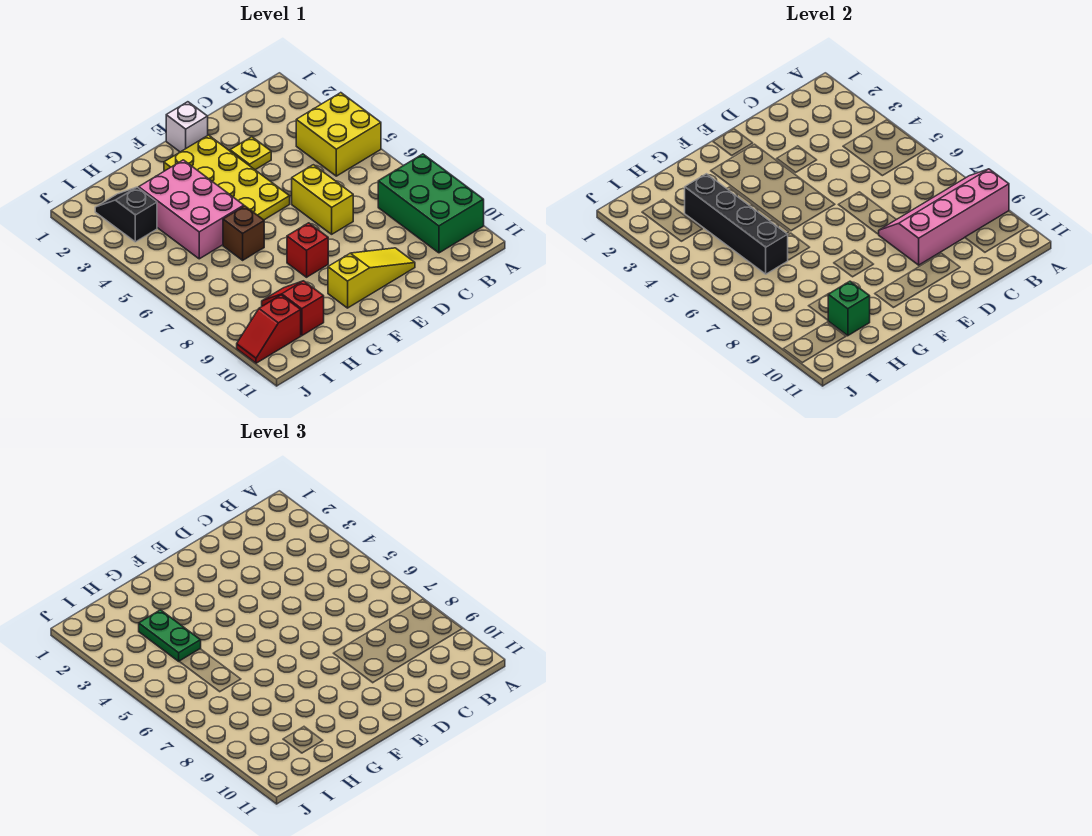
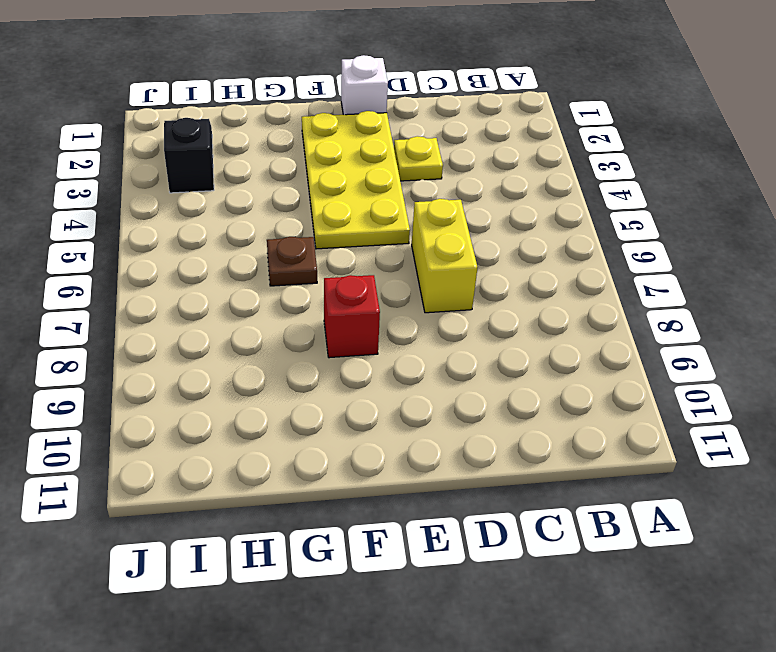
brown 1x1 plate [267,237,317,286] -> brown 1x1 brick [223,206,264,260]
none -> yellow 2x2 brick [296,93,381,176]
none -> green 2x3 brick [378,154,484,253]
none -> yellow 1x3 slope [328,248,415,308]

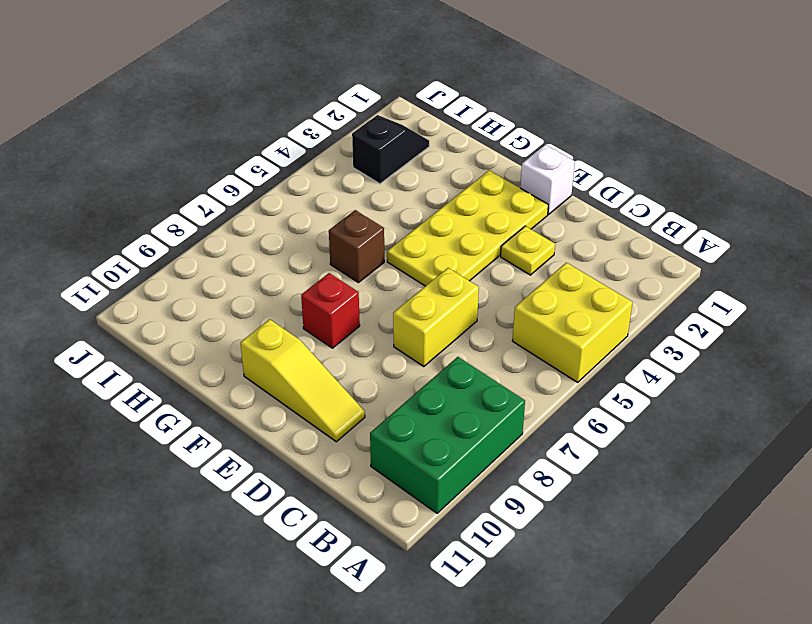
none -> pink 2x3 brick [139,160,244,259]
none -> red 1x2 slope [262,281,324,336]
none -> red 1x2 slope [237,295,301,363]

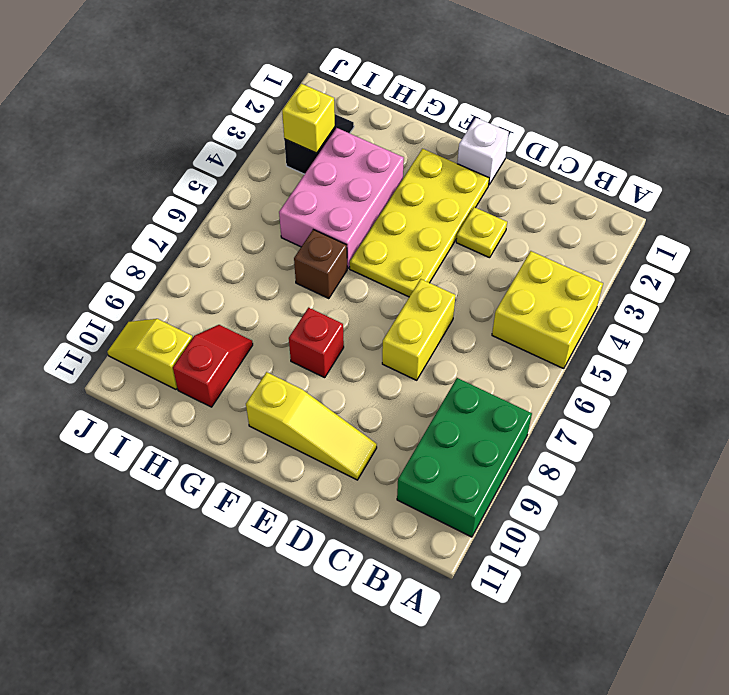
yellow 1x1 brick [282,84,335,153] -> none
yellow 1x2 slope [108,319,192,389] -> red 1x2 slope [237,295,301,363]
none -> pink 2x4 slope [878,169,1009,265]
none -> black 1x4 brick [685,174,788,274]
none -> green 1x1 brick [828,281,870,336]

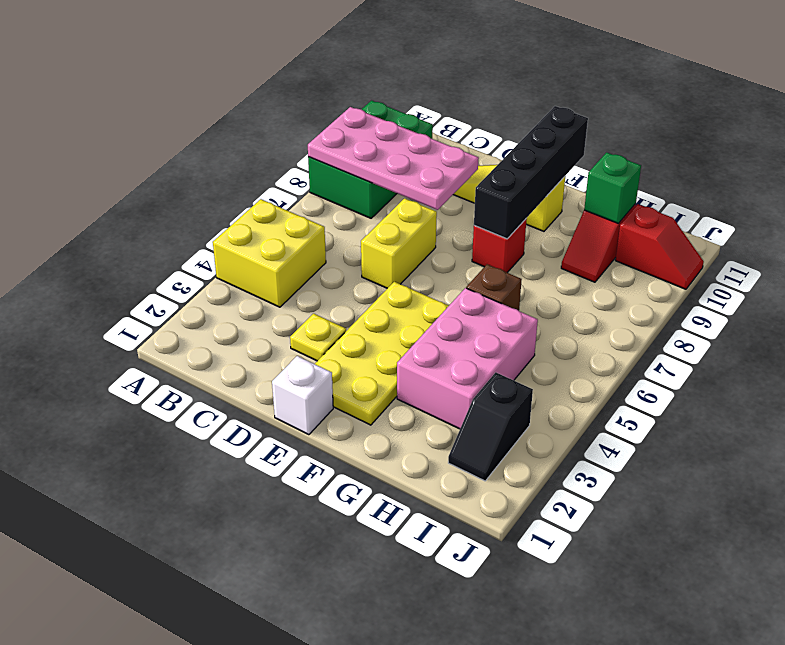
pink 2x4 plate [308,107,479,210] -> pink 2x4 slope [878,169,1009,265]
black 1x4 brick [474,106,588,239] -> black 1x4 brick moved to [685,174,788,274]
none -> green 1x2 plate [139,610,201,661]

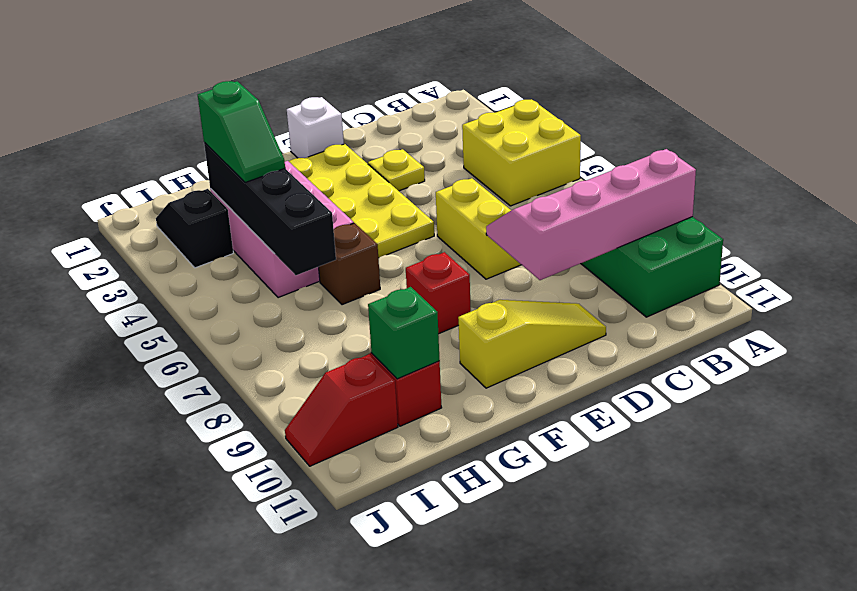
green 1x2 slope [198,81,285,182] -> green 1x2 plate [139,610,201,661]

